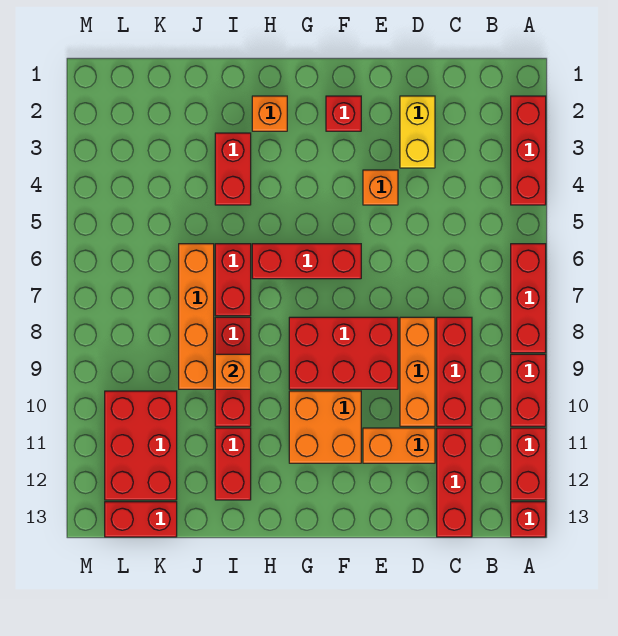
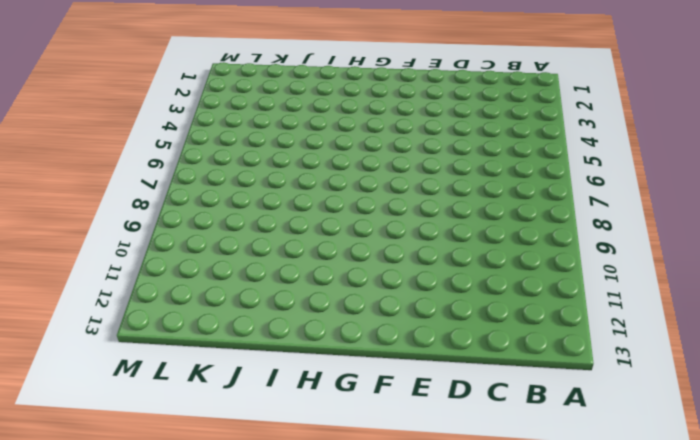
none -> red 1x3 brick [511,96,546,205]
none -> red 1x3 brick [511,244,546,353]
none -> red 1x2 brick [511,354,546,426]

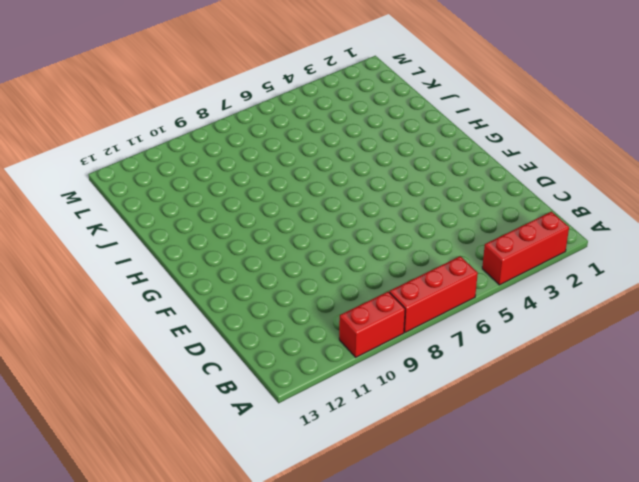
none -> red 1x2 brick [511,428,546,500]
none -> red 1x1 brick [511,502,546,537]
none -> red 1x3 brick [437,317,472,426]

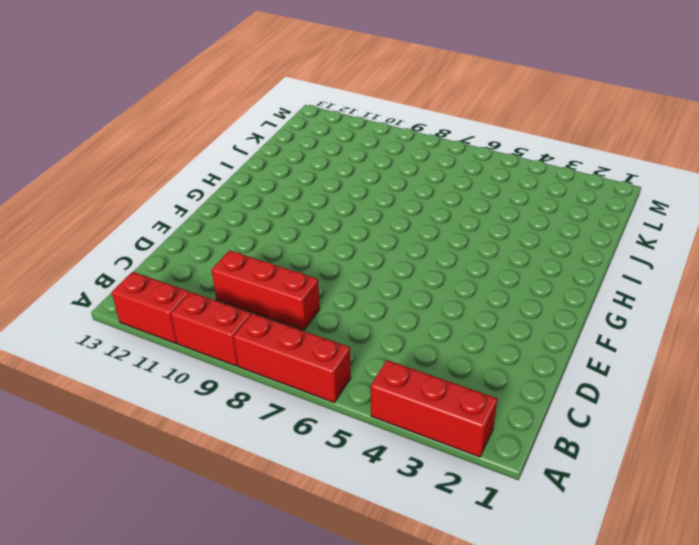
none -> red 1x1 brick [511,502,546,537]
none -> red 1x3 brick [437,428,472,537]
none -> yellow 1x2 brick [400,96,435,168]

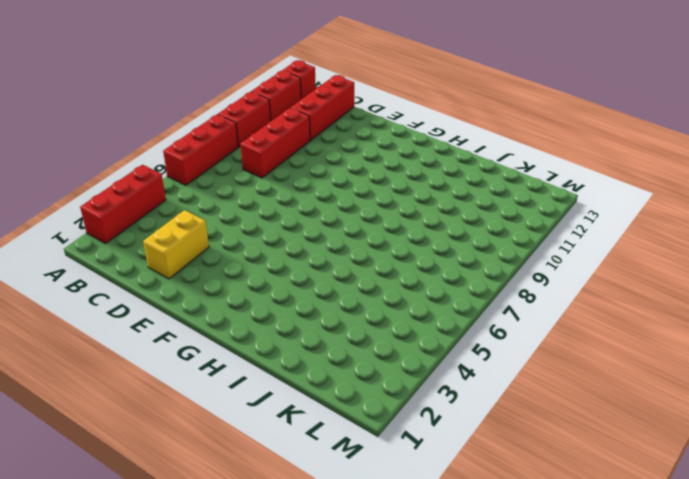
none -> orange 1x3 brick [400,317,435,426]
none -> orange 1x2 brick [363,428,435,463]
none -> orange 1x1 brick [363,170,398,205]

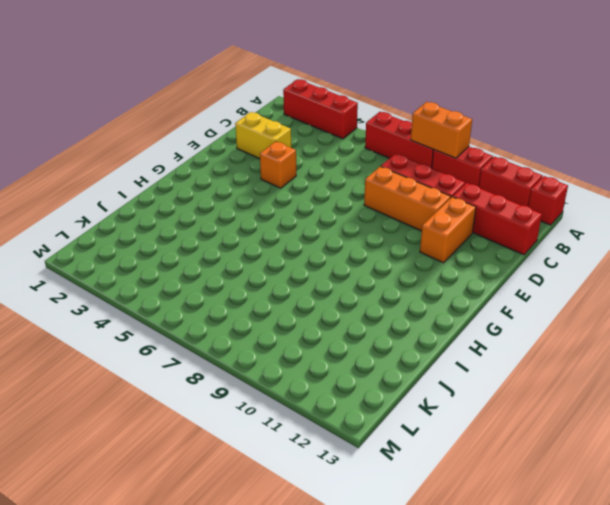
orange 1x2 brick [411,102,472,158] -> none
none -> red 2x3 brick [289,317,398,389]
none -> red 1x1 brick [326,96,361,131]
none -> red 1x3 brick [252,244,361,279]

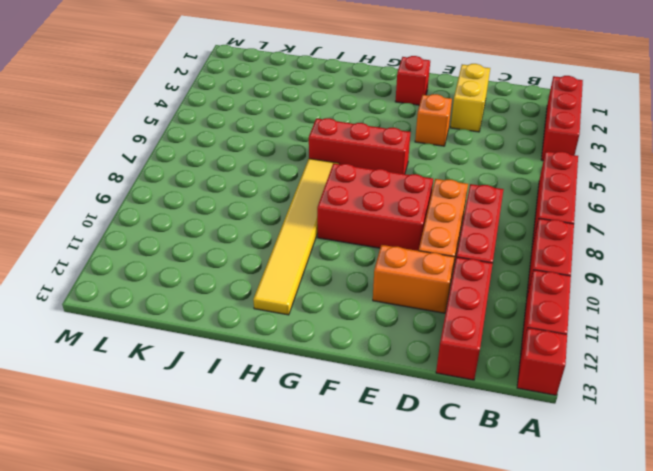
yellow 1x6 tile [253,159,339,315] -> none
none -> orange 2x2 brick [289,391,361,463]
none -> orange 1x1 brick [252,96,287,131]
none -> red 1x2 brick [215,133,251,205]

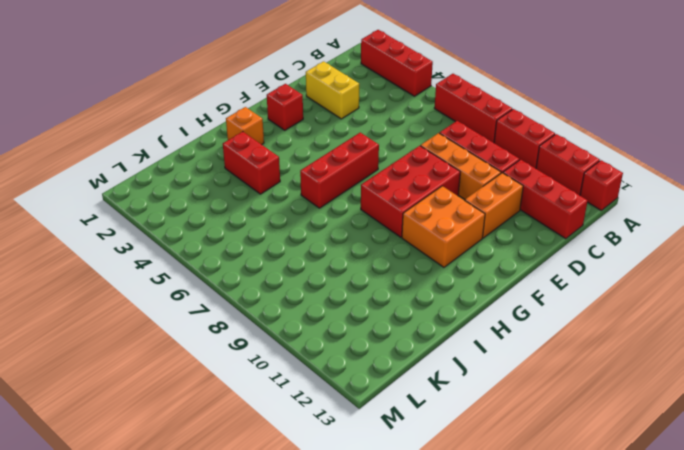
none -> orange 1x1 brick [363,170,398,205]
none -> red 1x2 brick [215,244,251,316]
none -> red 1x3 brick [215,317,251,426]

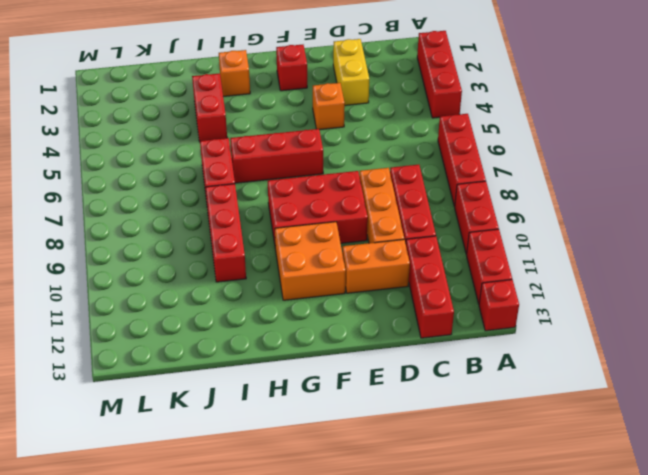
none -> red 1x2 brick [215,428,251,500]
none -> orange 1x4 brick [179,244,214,389]
none -> red 2x3 brick [105,391,177,500]

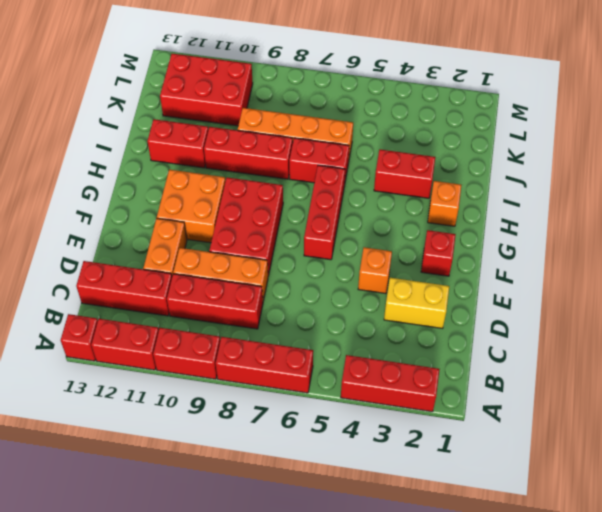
none -> red 1x2 brick [105,502,177,537]
none -> orange 1x1 brick [215,354,251,389]

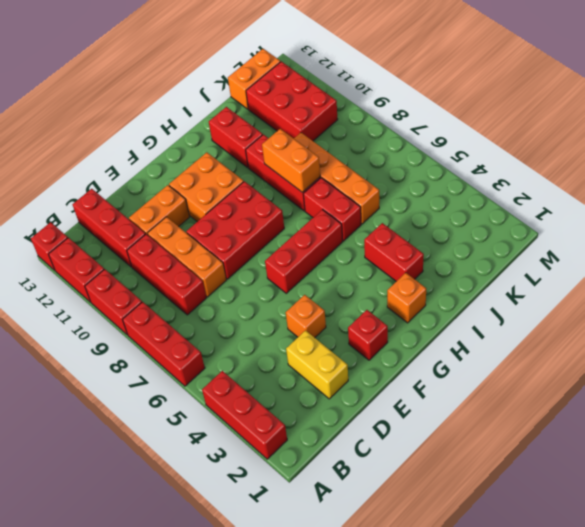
orange 1x2 brick [262,129,320,192] -> orange 1x1 brick [215,354,251,389]
orange 1x2 brick [228,49,280,109] -> red 1x2 brick [105,502,177,537]

